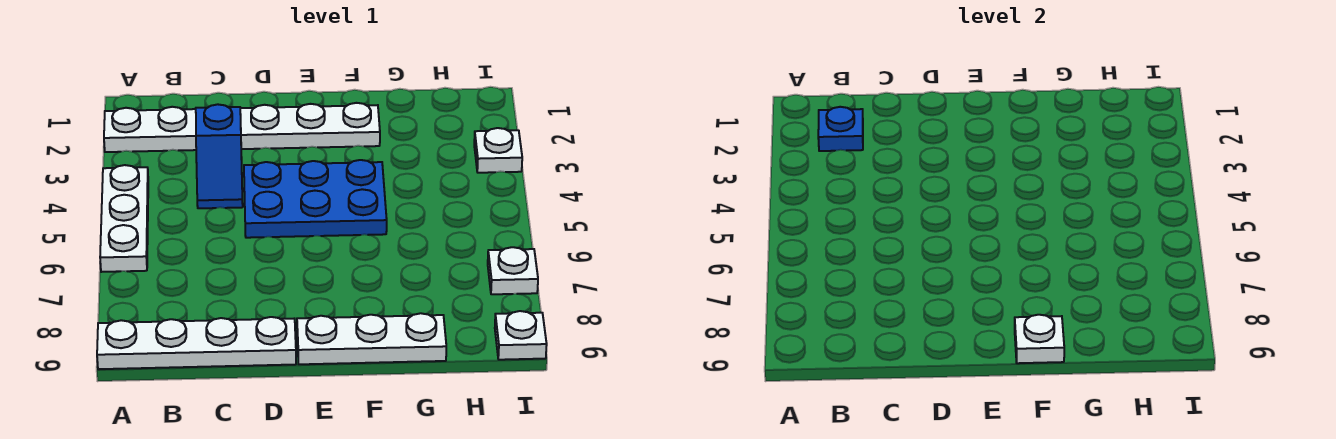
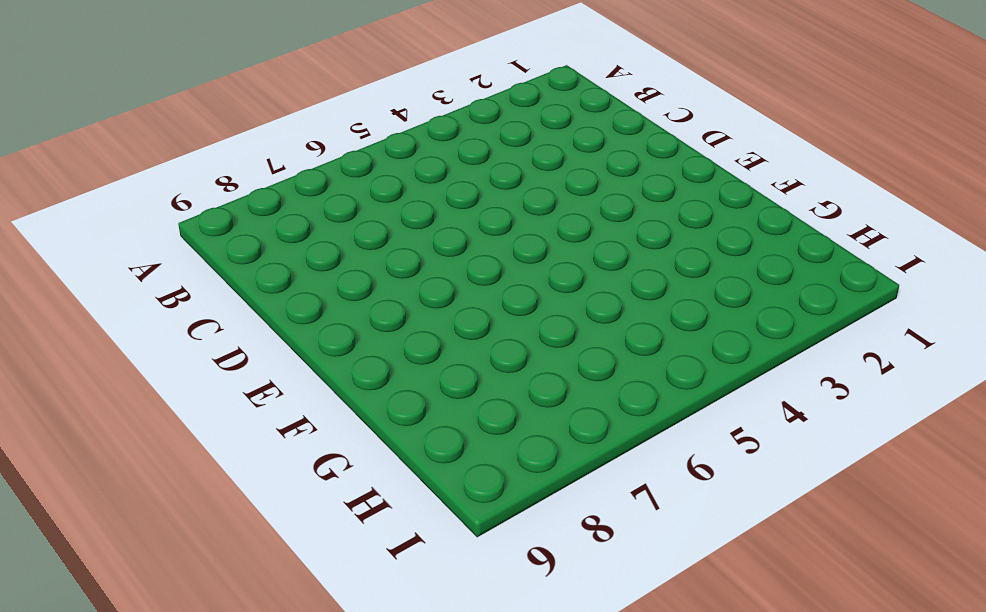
none -> white 1x6 plate [104,103,380,152]
none -> white 1x3 plate [100,165,148,272]

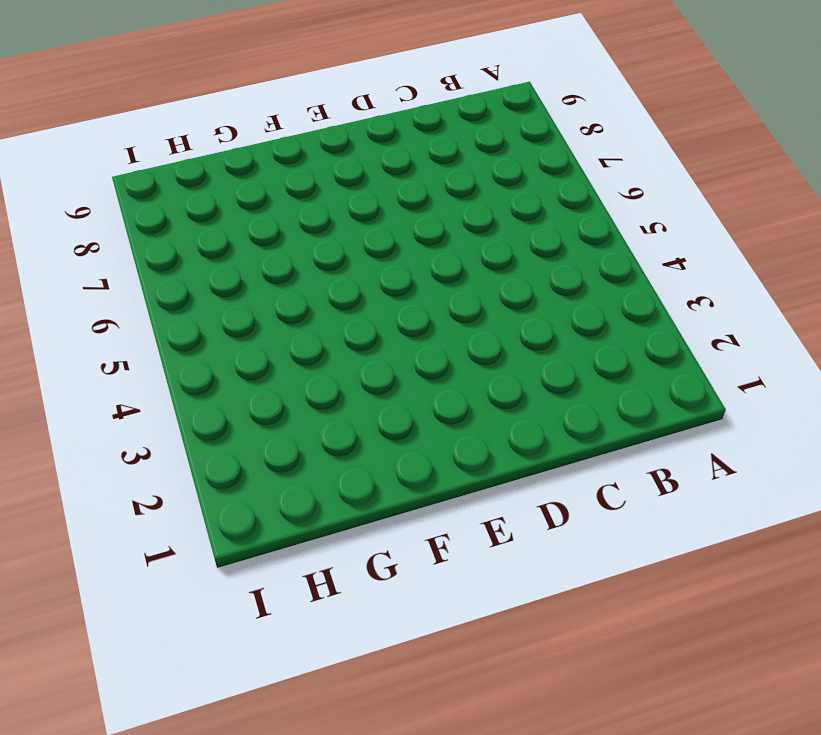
none -> white 1x6 plate [104,103,380,152]
none -> white 1x3 plate [100,165,148,272]

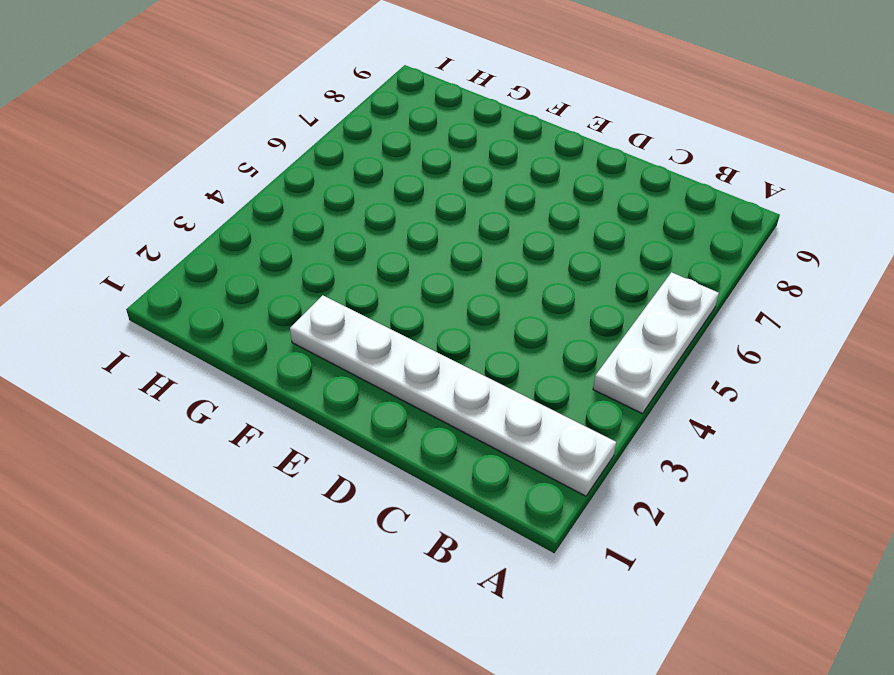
none -> white 1x4 plate [97,317,296,369]
none -> blue 1x2 slope [196,104,243,208]

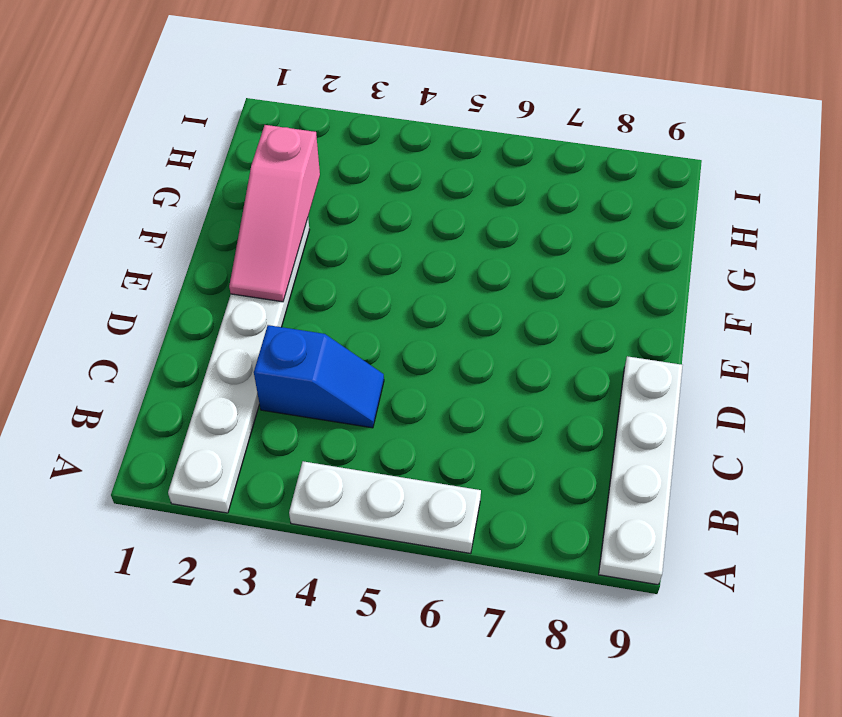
pink 1x3 slope [229,125,320,302] -> none
none -> blue 2x3 plate [244,160,387,238]
none -> white 1x3 plate [297,313,446,364]

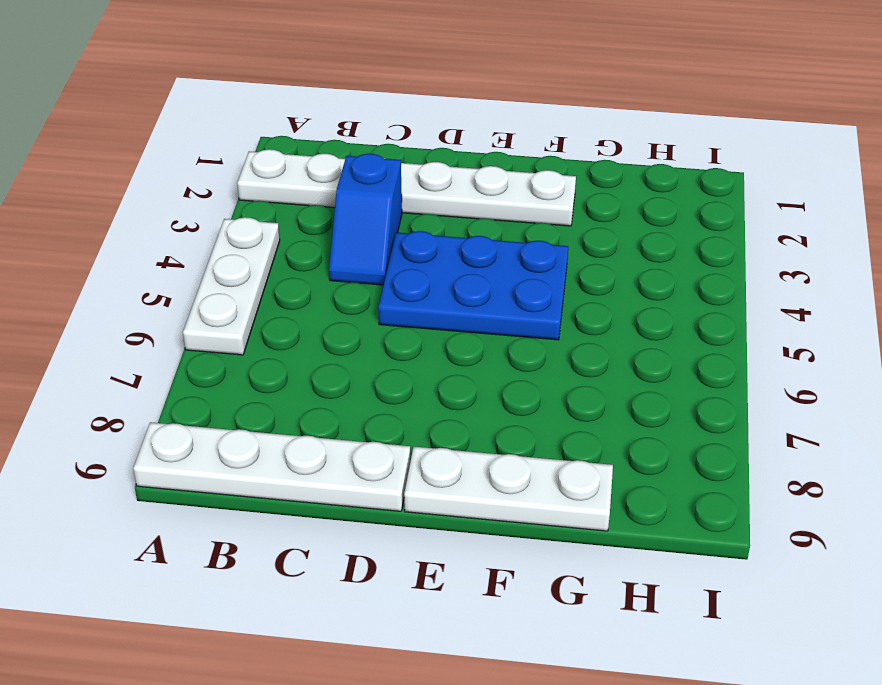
none -> white 1x1 plate [474,128,522,173]
none -> white 1x1 plate [488,247,538,294]

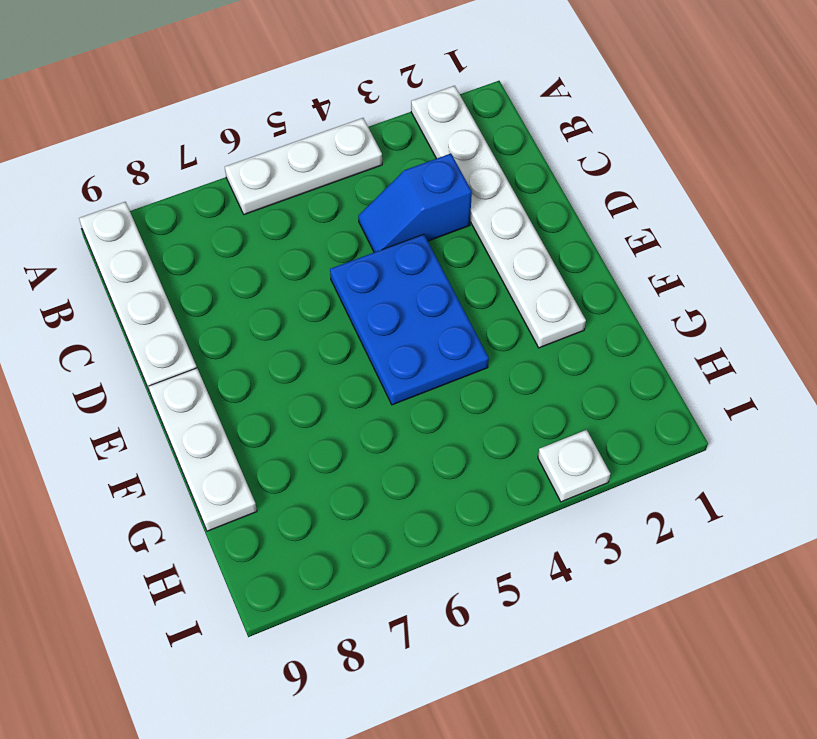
none -> white 1x1 plate [488,247,538,294]
none -> white 1x1 plate [495,311,547,360]

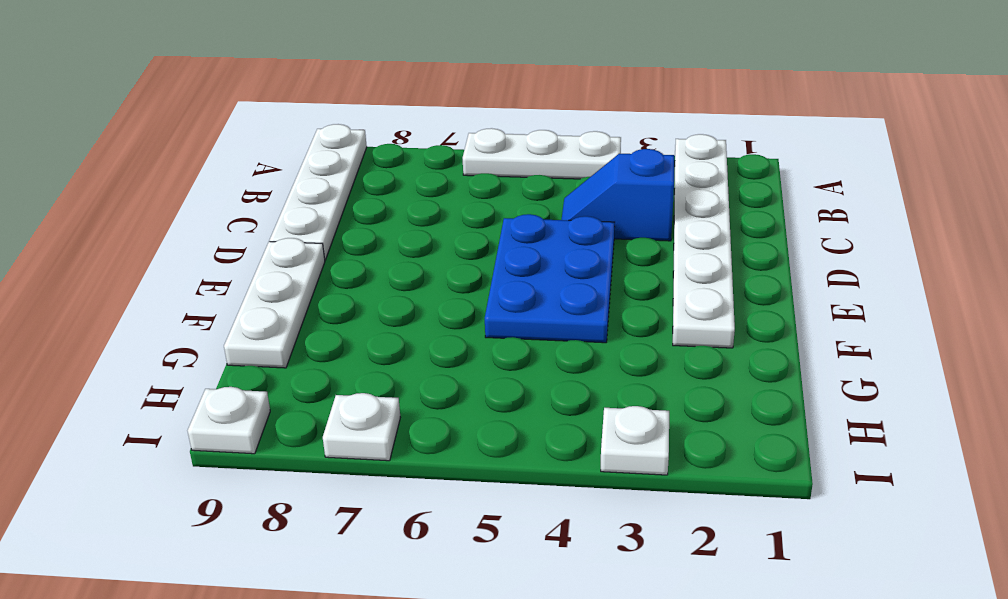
none -> blue 1x1 plate [818,107,863,151]
none -> white 1x1 plate [1015,315,1064,363]

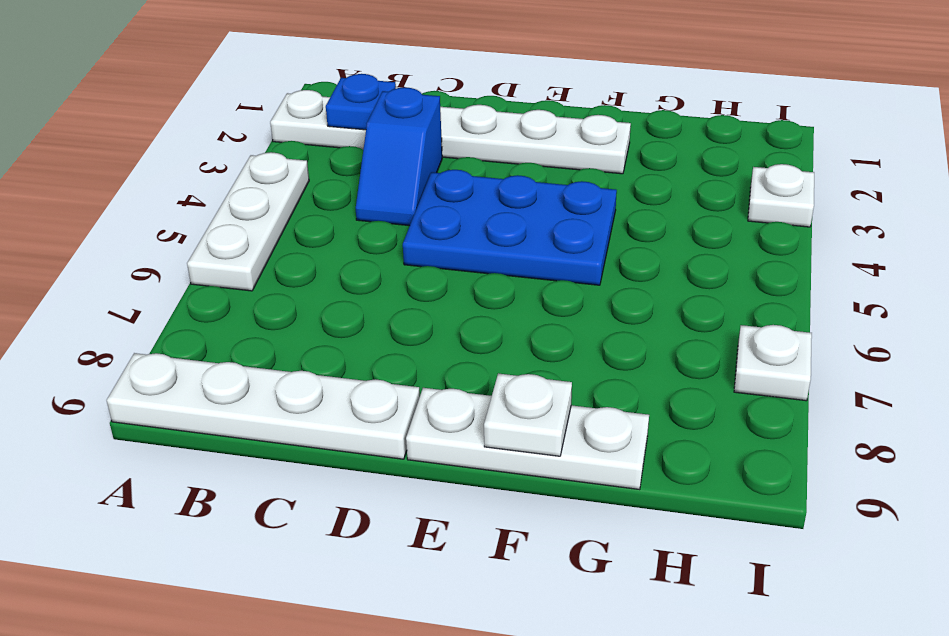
none -> white 1x1 plate [495,311,547,360]

